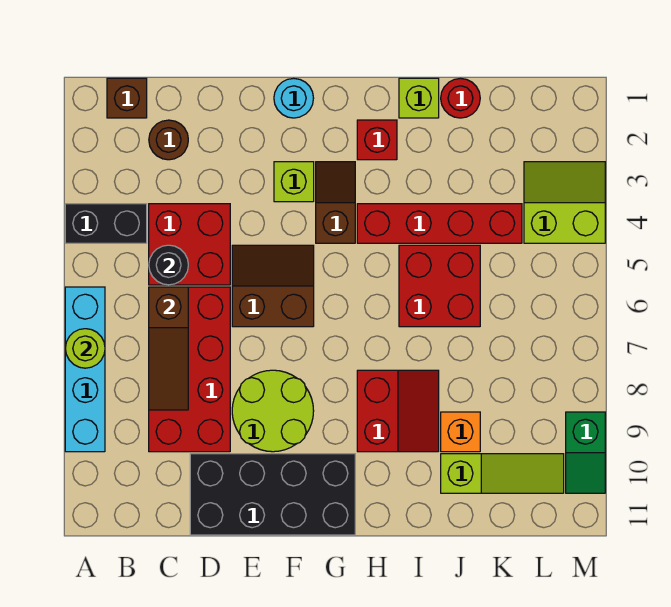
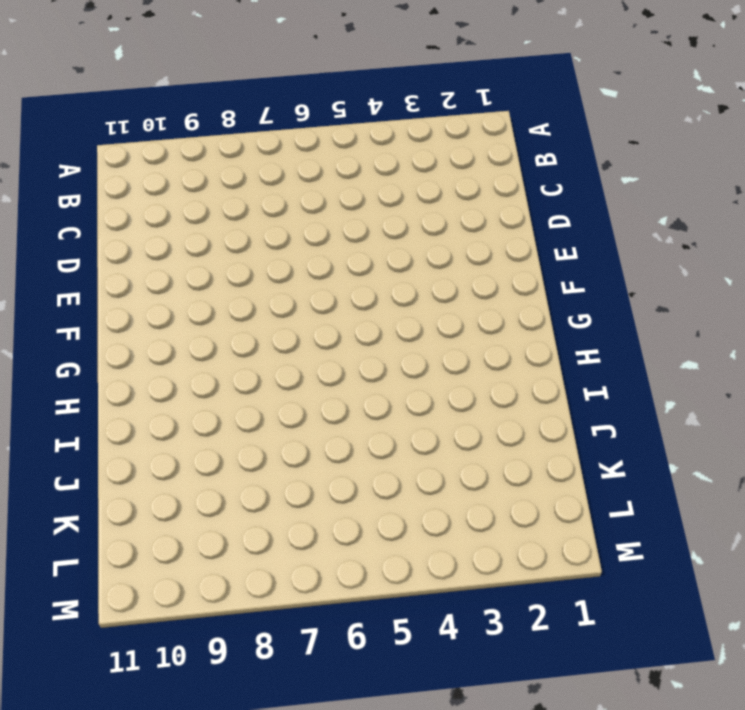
none -> black 1x2 brick [65,204,147,243]
none -> cyan 1x4 brick [65,287,105,452]
none -> brown 1x1 brick [107,78,147,118]

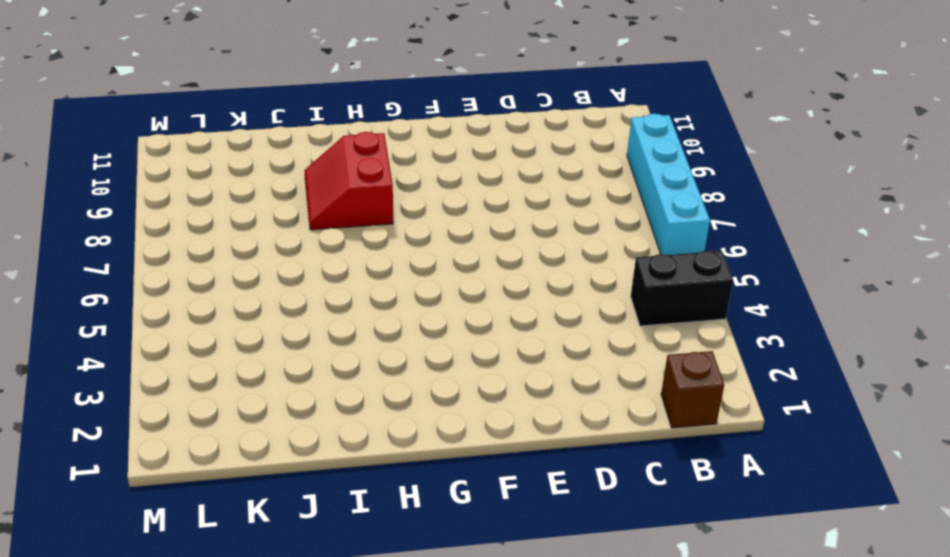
none -> brown 1x1 round brick [149,120,188,160]
none -> red 2x2 brick [149,204,230,285]
none -> red 2x4 brick [149,287,230,452]

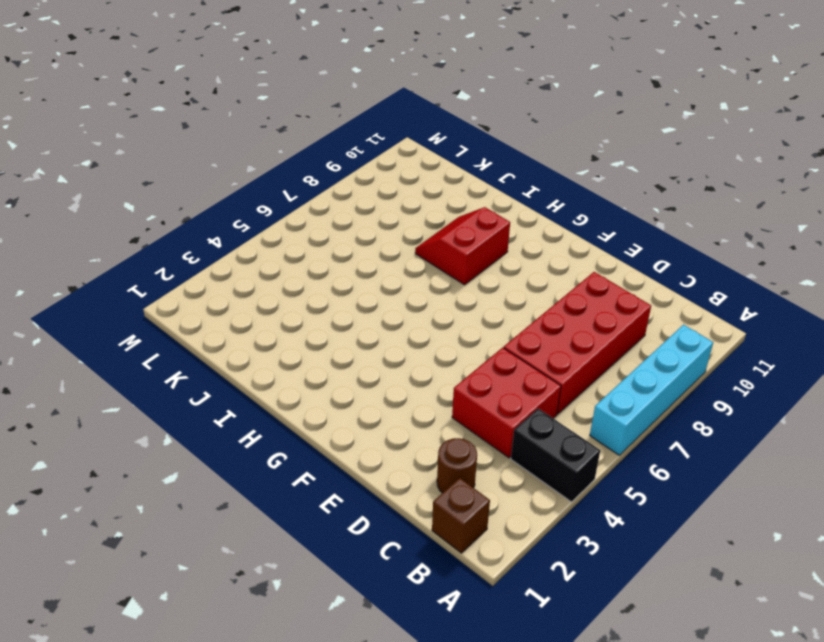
none -> black 2x4 brick [190,454,355,535]
none -> brown 2x2 slope [232,245,314,327]
none -> lime 2x2 round brick [232,370,314,452]

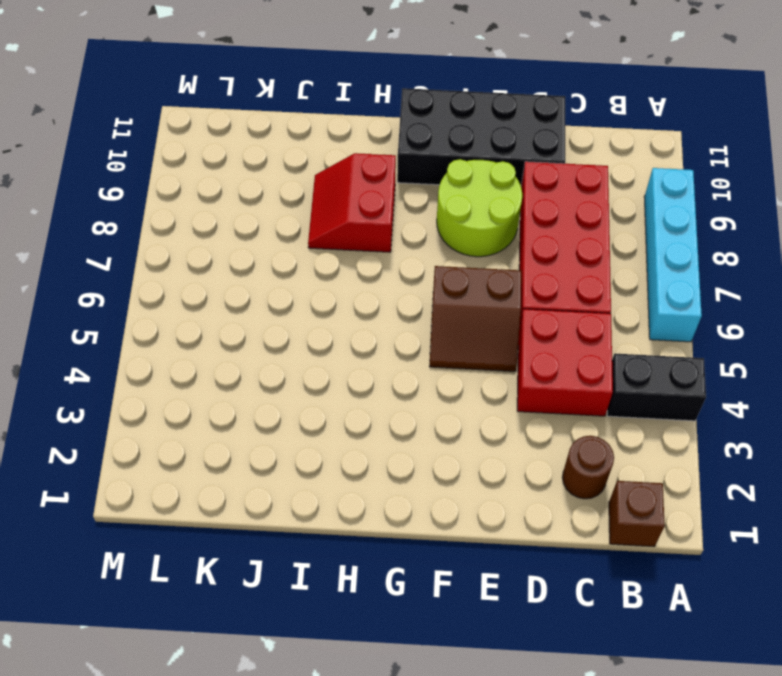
none -> cyan 1x1 round brick [274,78,314,118]
none -> lime 1x1 brick [274,162,314,202]
none -> brown 1x2 slope [316,162,355,243]

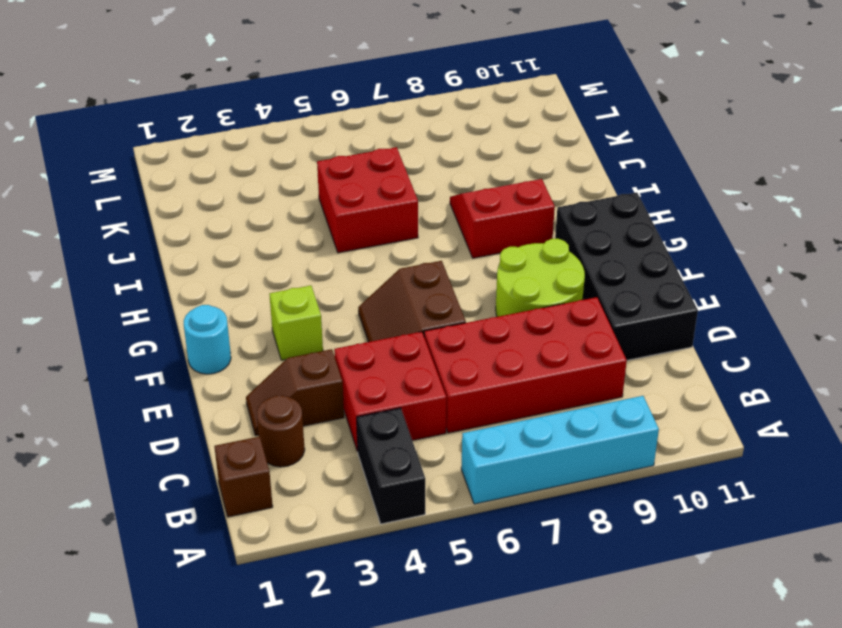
brown 1x2 slope [246,349,344,436] -> brown 1x2 slope moved to [316,162,355,243]
none -> red 1x1 brick [357,120,397,160]
none -> red 1x4 brick [357,204,522,243]
none -> lime 1x1 brick [399,78,439,118]

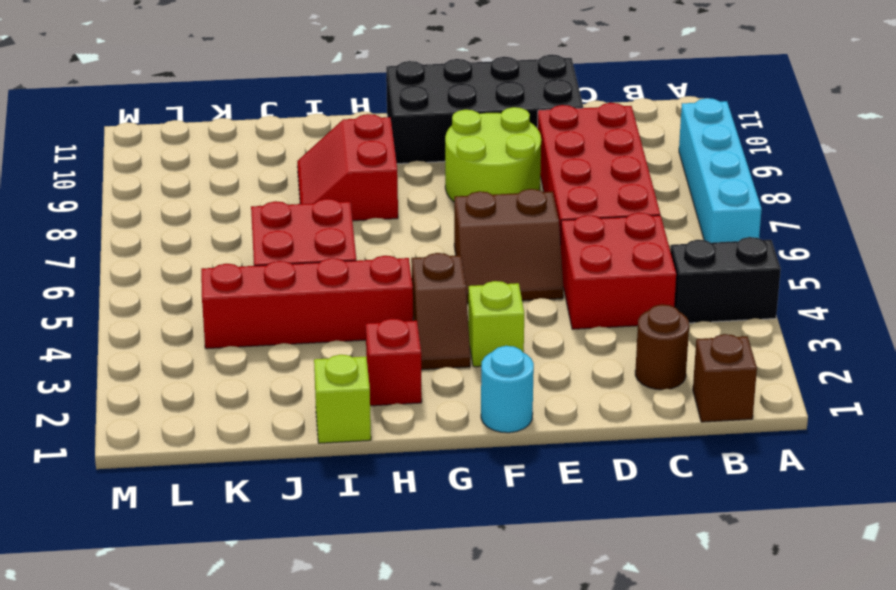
none -> red 1x1 round brick [441,78,480,118]
none -> orange 1x1 brick [441,412,480,452]
none -> lime 1x3 slope [441,454,564,493]

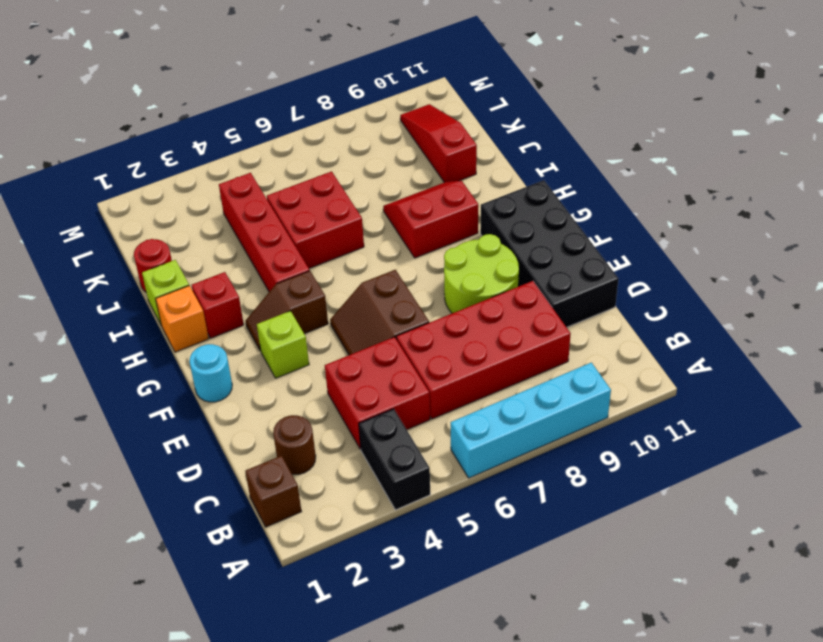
orange 1x1 brick [156,286,209,352] -> orange 1x1 brick moved to [441,412,480,452]
red 1x3 slope [400,104,477,182] -> lime 1x3 slope [441,454,564,493]
none -> lime 2x2 slope [524,162,605,243]
none -> green 1x2 slope [566,412,605,493]
none -> lime 1x1 round brick [65,329,105,368]

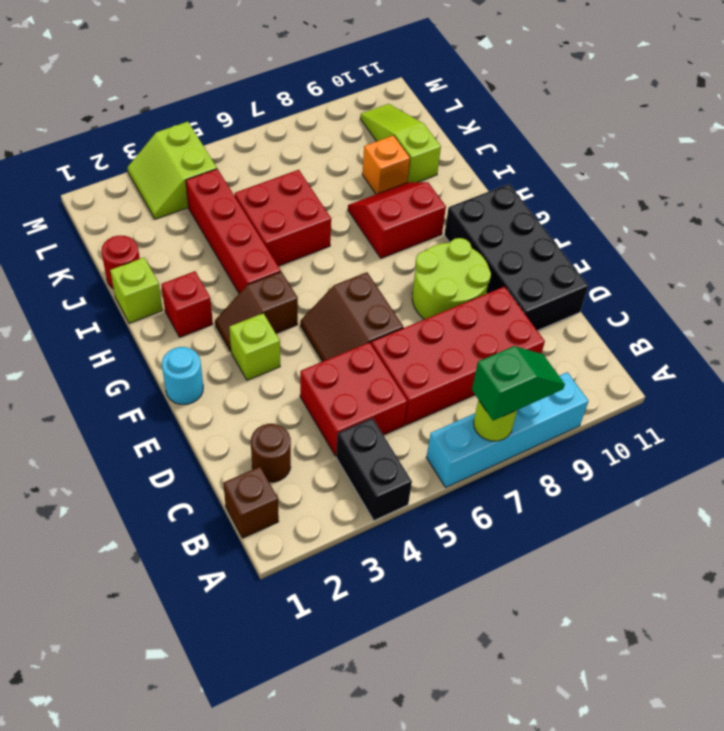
green 1x2 slope [472,346,565,421] -> green 1x2 slope moved to [566,412,605,493]
none -> black 1x1 round brick [149,245,188,285]
none -> brown 1x3 slope [149,287,188,410]

